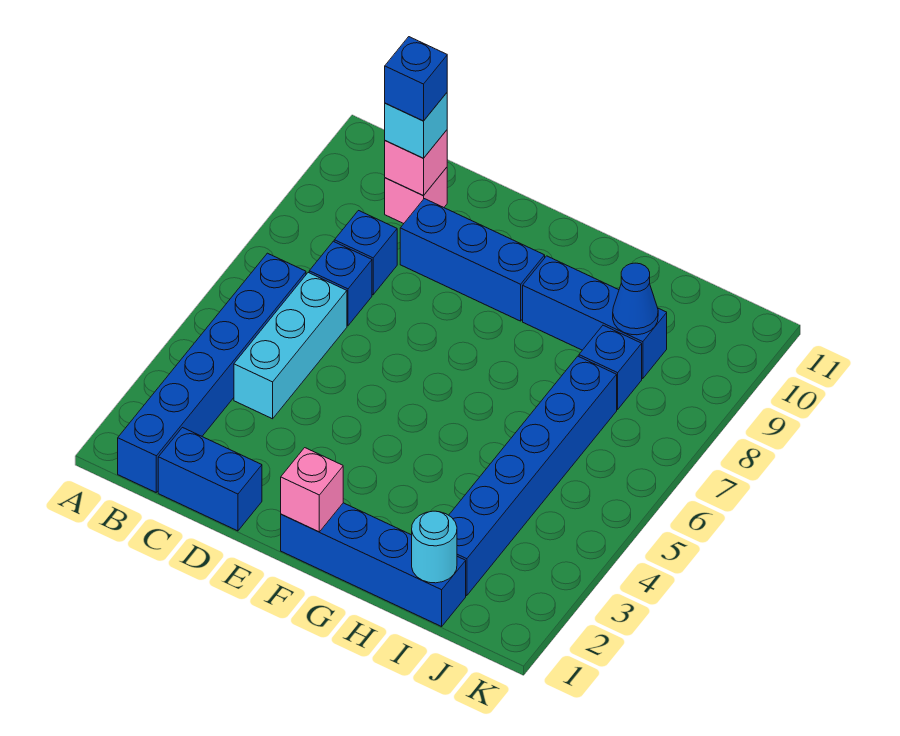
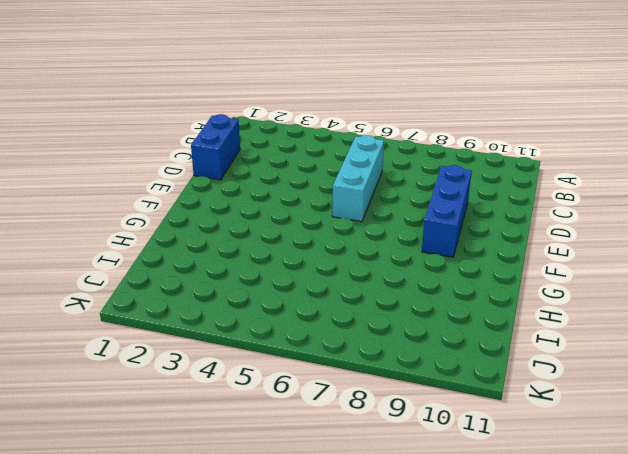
cyan 1x3 brick [332,135,384,222] -> cyan 1x3 brick turned to [234,273,347,419]
none -> blue 1x6 brick [118,253,306,492]
none -> blue 1x1 brick [309,241,372,326]
none -> blue 1x1 brick [334,211,397,295]

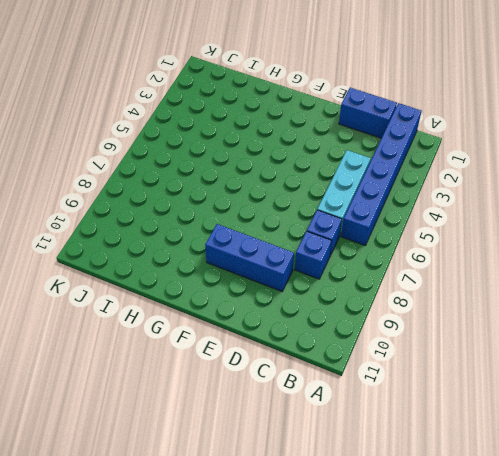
none -> pink 1x1 brick [385,167,447,224]
none -> blue 1x4 brick [281,503,466,626]
none -> blue 1x3 brick [523,256,667,379]

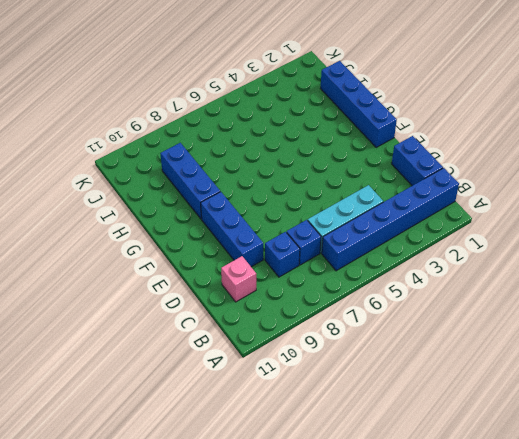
none -> blue 1x6 brick [449,356,617,596]
none -> blue 1x1 brick [579,325,642,409]
none -> pink 1x1 brick [385,130,447,195]

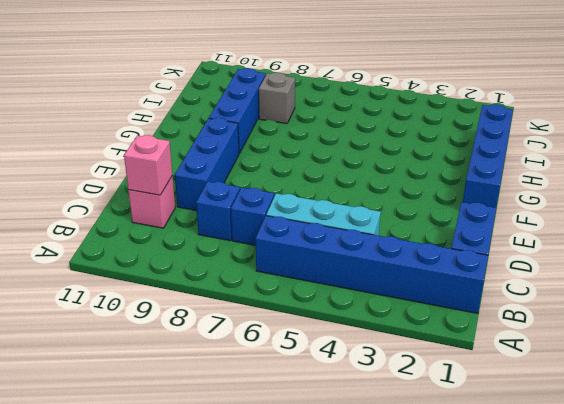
grey 1x1 brick [259,73,295,124] -> blue 1x1 brick [579,325,642,409]
none -> blue 1x6 brick [449,356,617,596]
none -> pink 1x1 brick [281,448,343,532]
none -> cyan 1x1 round brick [412,511,457,583]

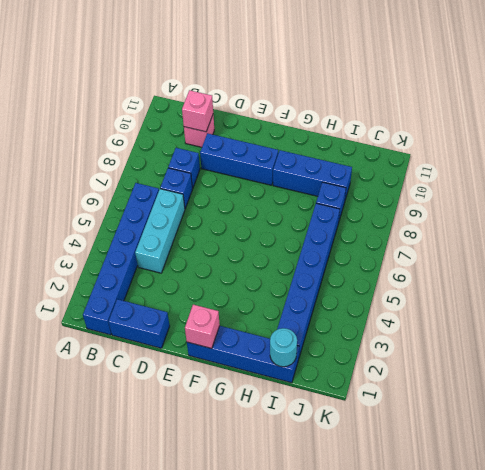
none -> blue 1x1 cone [613,263,658,335]
none -> cyan 1x1 brick [385,93,447,158]
none -> blue 1x1 brick [385,37,447,121]

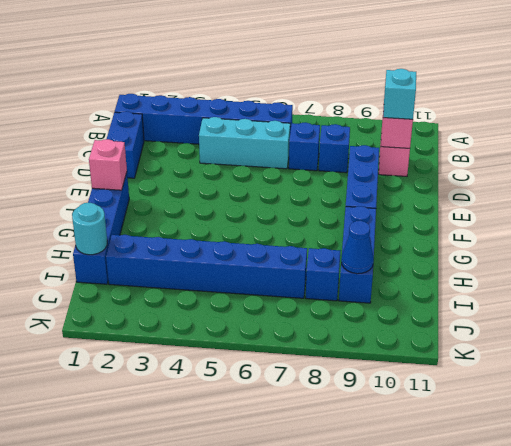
none -> blue 1x1 brick [385,37,447,121]

